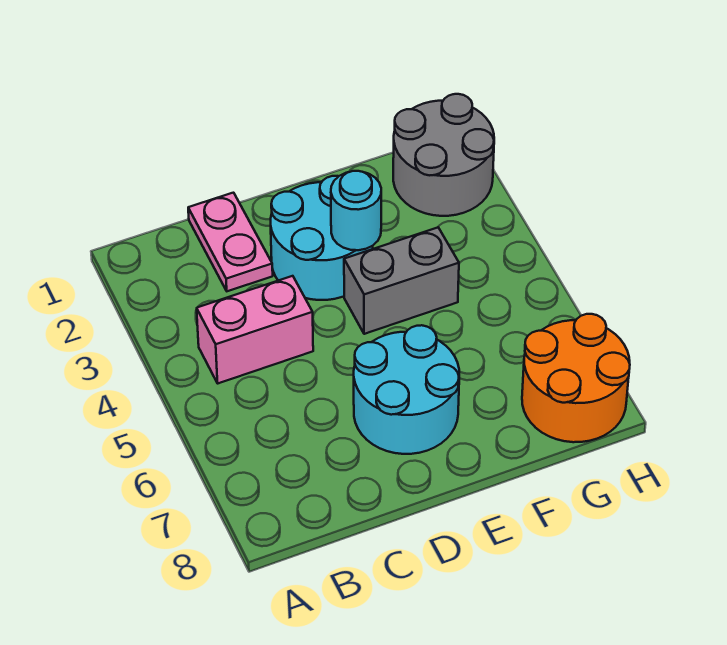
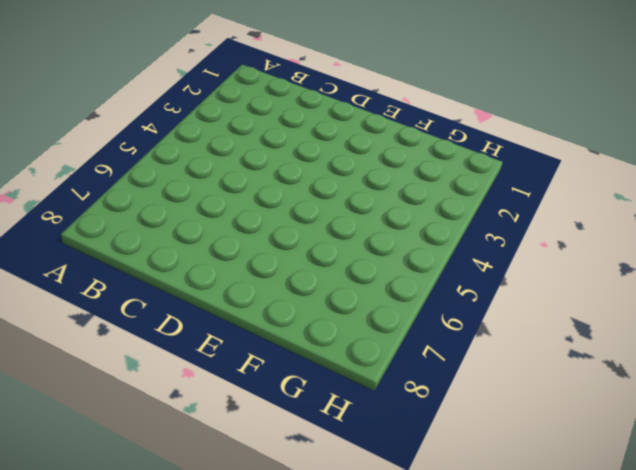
none -> pink 1x2 brick [197,276,313,383]
none -> pink 1x2 plate [188,193,273,291]

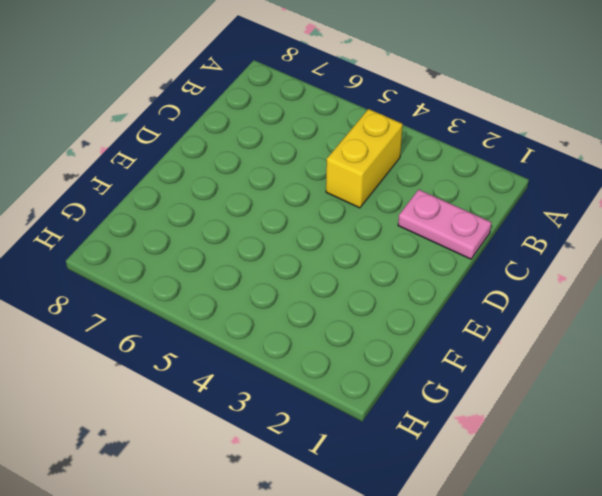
yellow 1x2 brick [326,109,403,208] -> pink 1x2 brick [197,276,313,383]
none -> cyan 2x2 round brick [271,176,373,300]
none -> cyan 2x2 round brick [354,325,459,454]

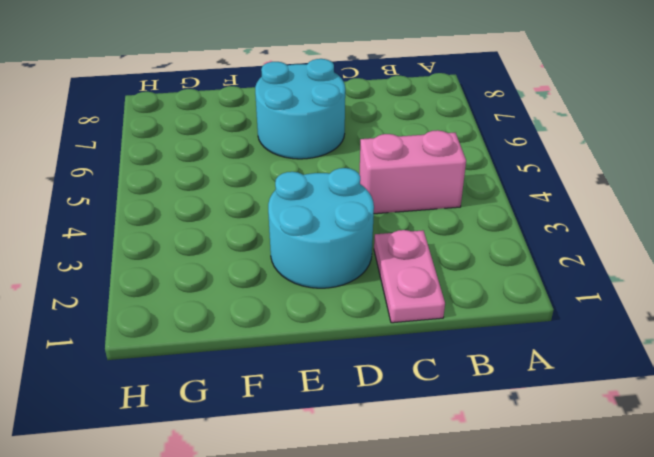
none -> grey 1x2 brick [344,228,459,334]
none -> grey 2x2 round brick [393,94,494,216]

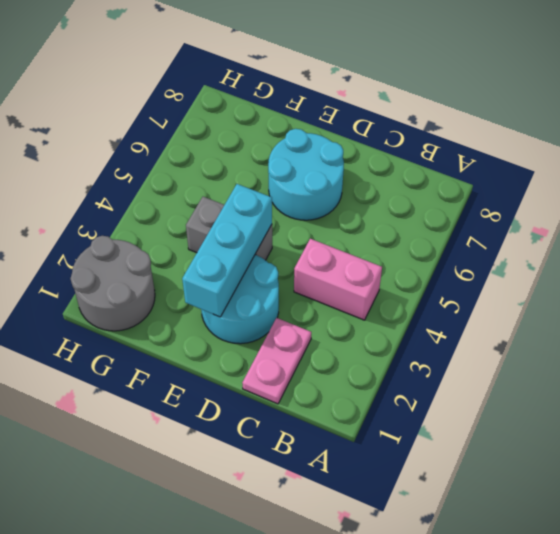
cyan 1x3 brick [182,184,272,317] -> cyan 1x1 round brick [331,171,381,250]
none -> orange 2x2 round brick [522,314,630,442]

